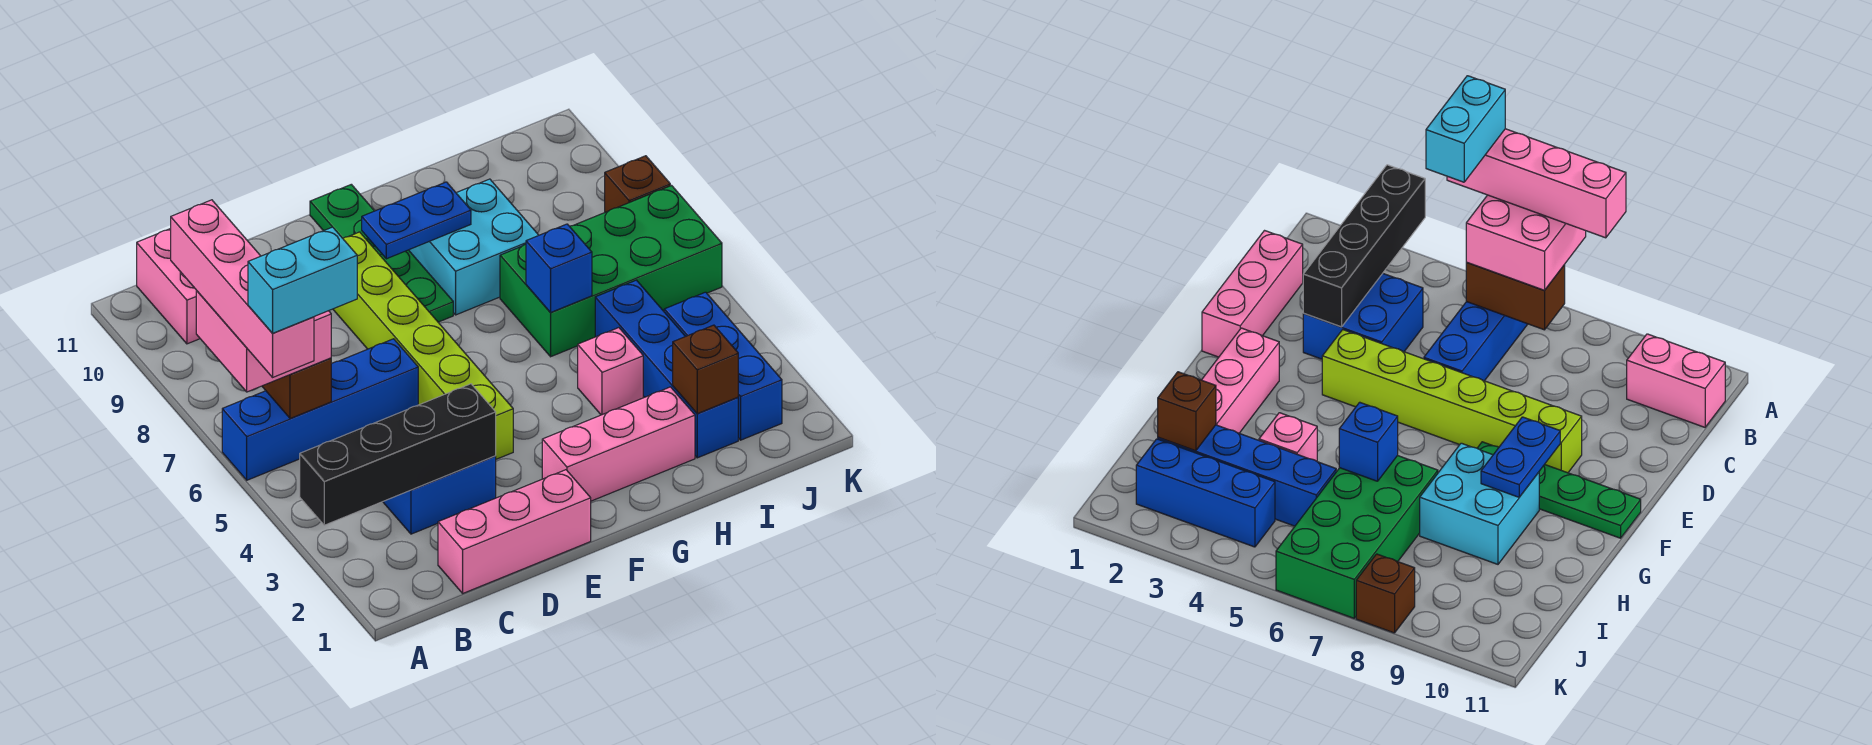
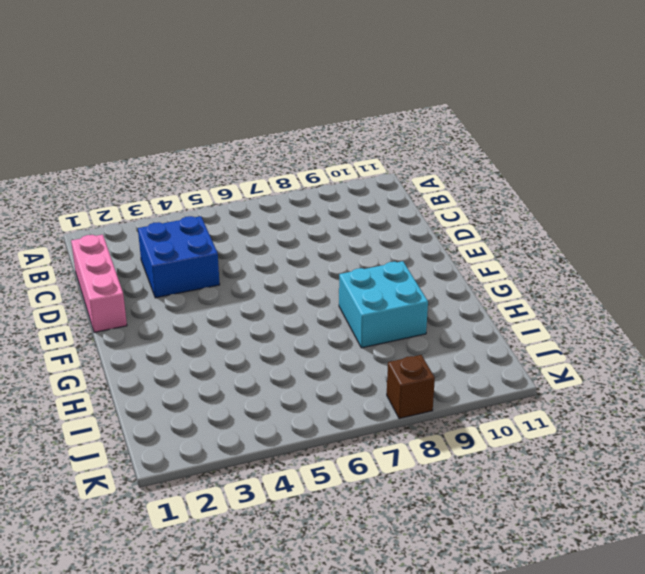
none -> blue 1x4 brick [222,339,418,480]
none -> pink 1x2 brick [137,229,200,344]
none -> lime 1x6 brick [333,232,513,459]

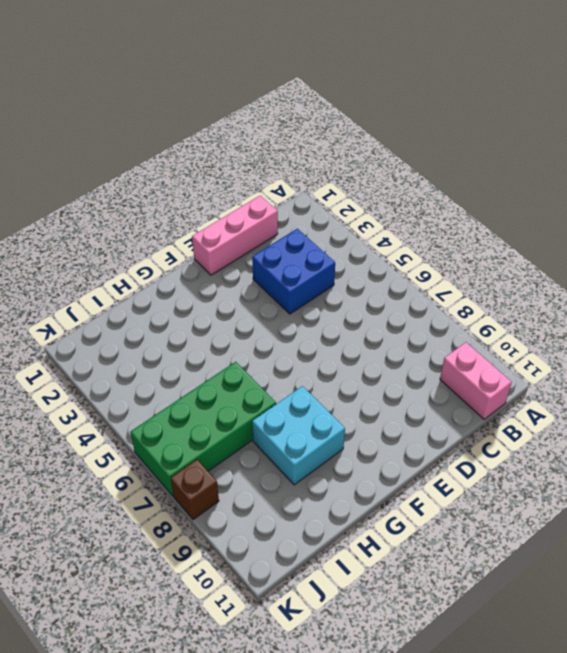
none -> blue 1x4 brick [222,339,418,480]
none -> lime 1x6 brick [333,232,513,459]
none -> pink 1x3 brick [542,387,695,501]

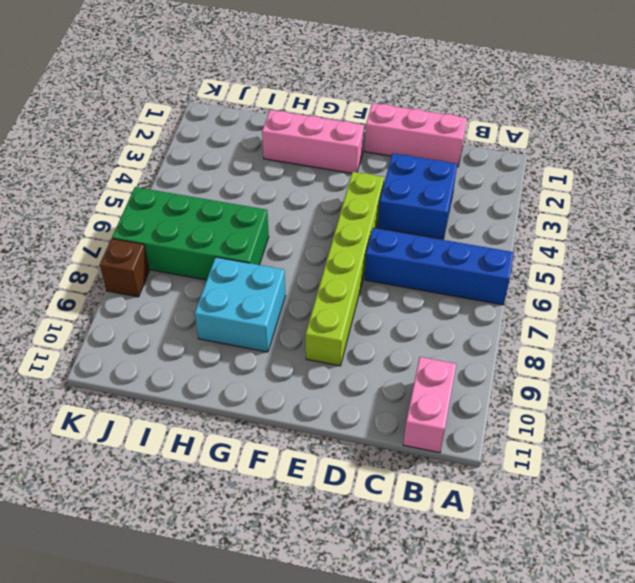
none -> green 1x4 plate [310,184,453,322]
none -> pink 1x1 brick [578,328,643,415]
none -> blue 1x4 brick [595,280,738,458]

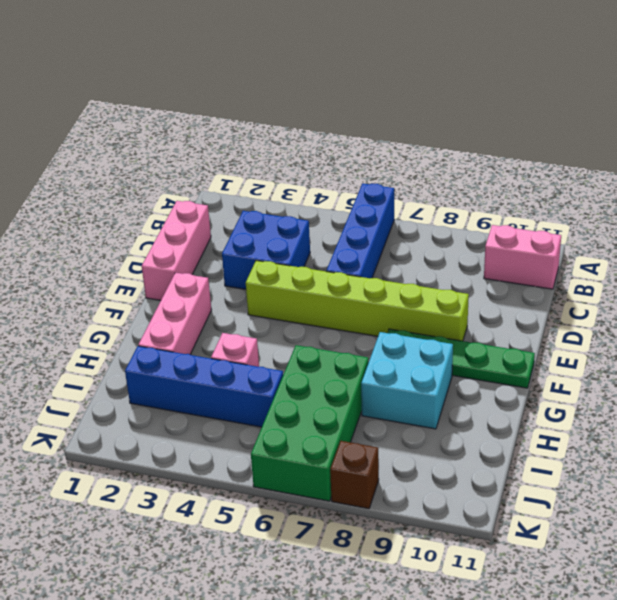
none -> blue 1x3 brick [664,292,782,440]
none -> black 1x4 brick [300,384,496,525]
none -> brown 1x2 brick [262,358,331,419]

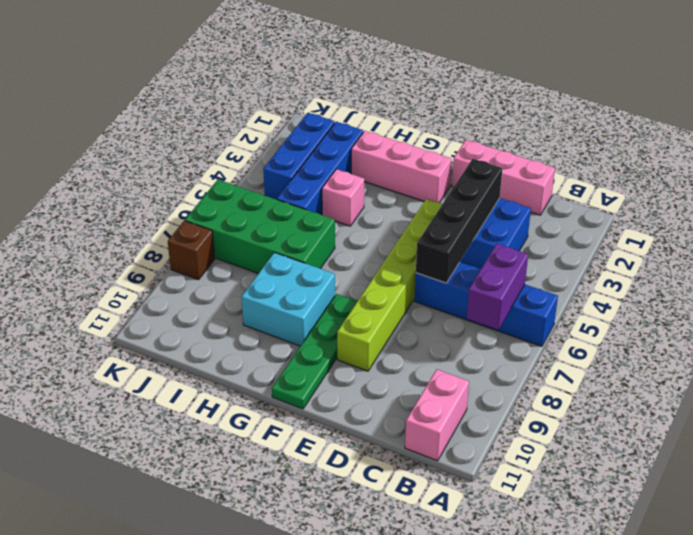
purple 1x2 brick [467,244,528,330] -> brown 1x2 brick [262,358,331,419]
black 1x4 brick [416,159,502,283] -> black 1x4 brick turned to [300,384,496,525]
none -> blue 1x2 plate [362,182,471,259]
none -> blue 1x1 brick [526,224,592,313]
none -> brown 1x1 brick [673,325,738,414]

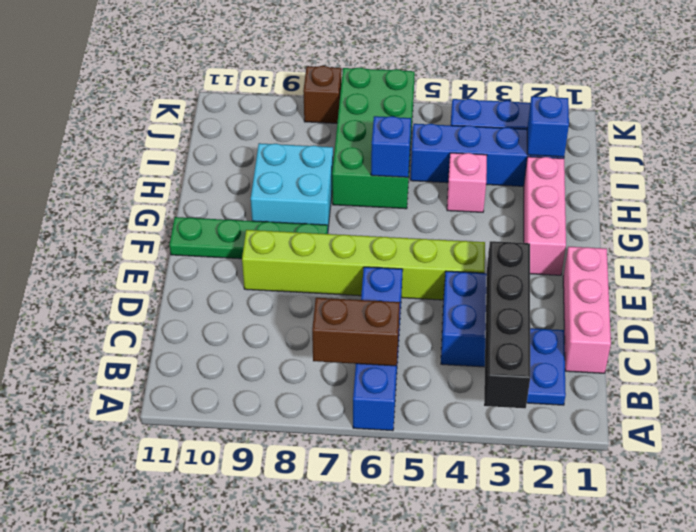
blue 1x2 plate [527,328,566,405] -> blue 1x2 plate moved to [362,182,471,259]
blue 1x1 brick [527,96,569,157] -> brown 1x1 brick [673,325,738,414]
none -> pink 1x2 brick [137,229,200,344]
none -> pink 2x2 brick [196,291,331,392]
none -> pink 1x4 brick [171,200,314,377]

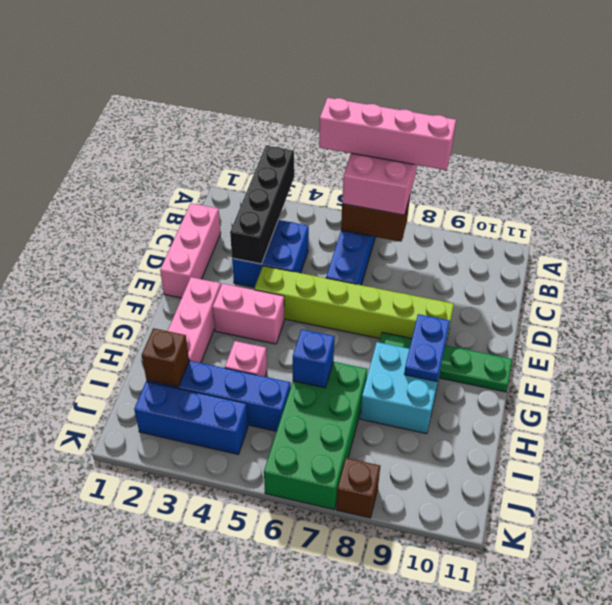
pink 1x2 brick [213,284,284,344] -> pink 1x2 brick moved to [137,229,200,344]
none -> cyan 1x2 brick [248,227,357,333]

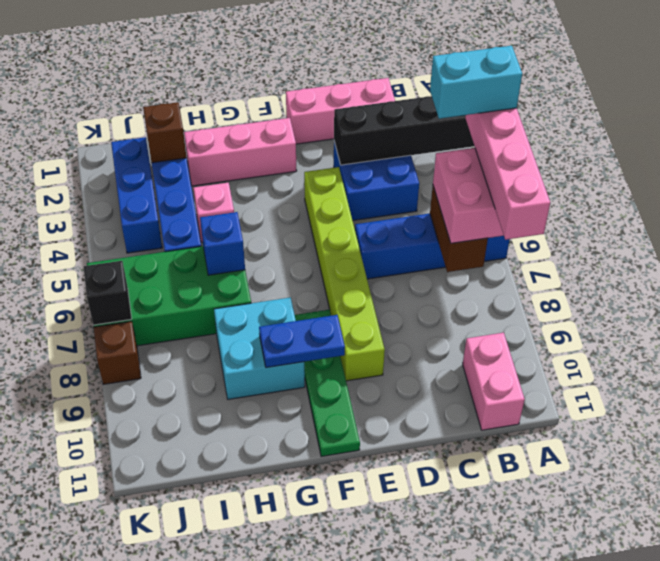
black 1x1 brick [84,261,132,325] -> none

